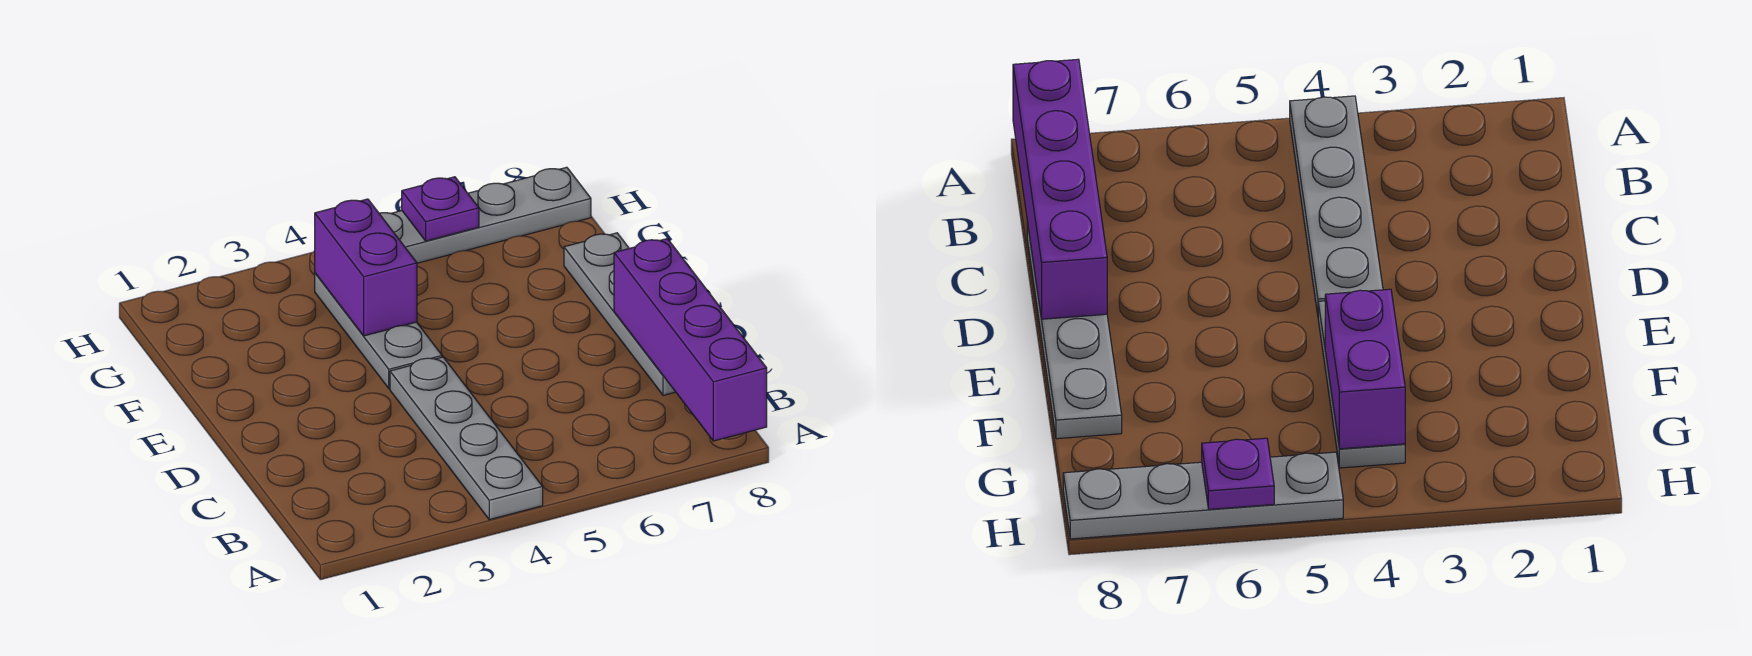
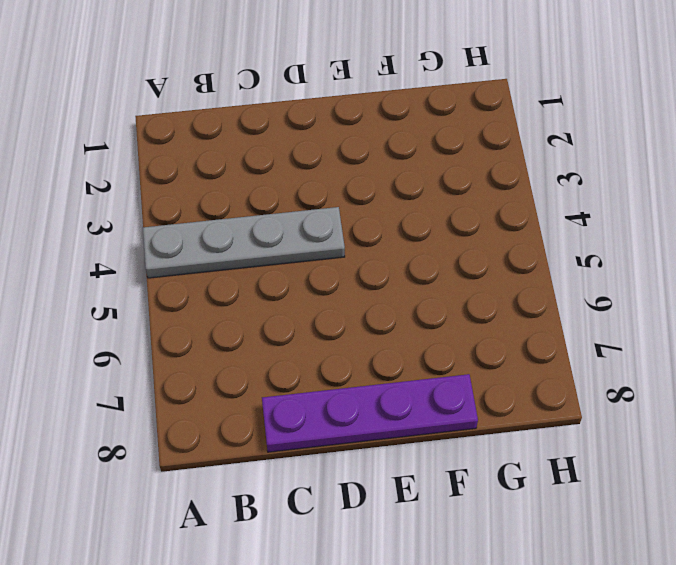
purple 1x4 plate [262,374,478,452] -> grey 1x4 plate [564,233,675,395]
none -> grey 1x3 plate [315,273,442,389]
none -> grey 1x4 plate [379,167,591,263]

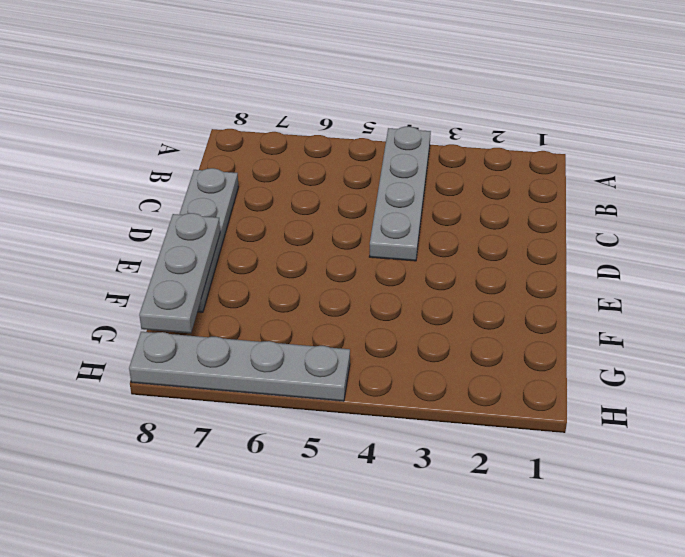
grey 1x3 plate [139,213,220,333] -> grey 1x3 plate moved to [315,273,442,389]
none -> purple 1x4 brick [614,239,767,441]
none -> purple 1x2 brick [315,199,417,336]

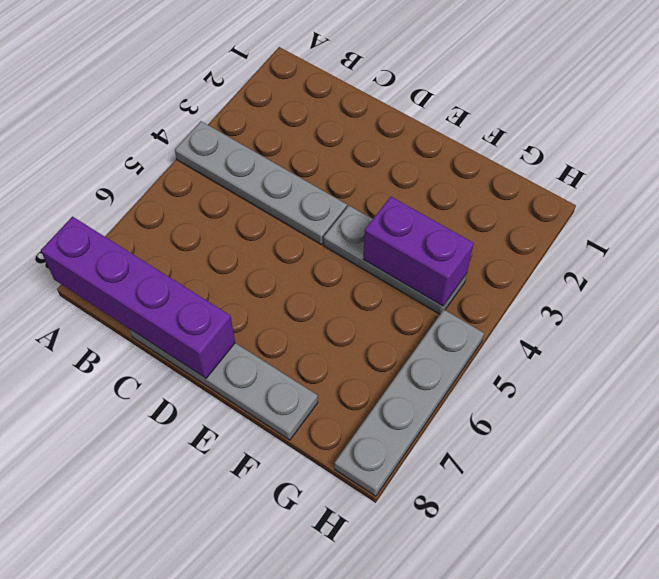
none -> purple 1x1 plate [402,177,479,241]

